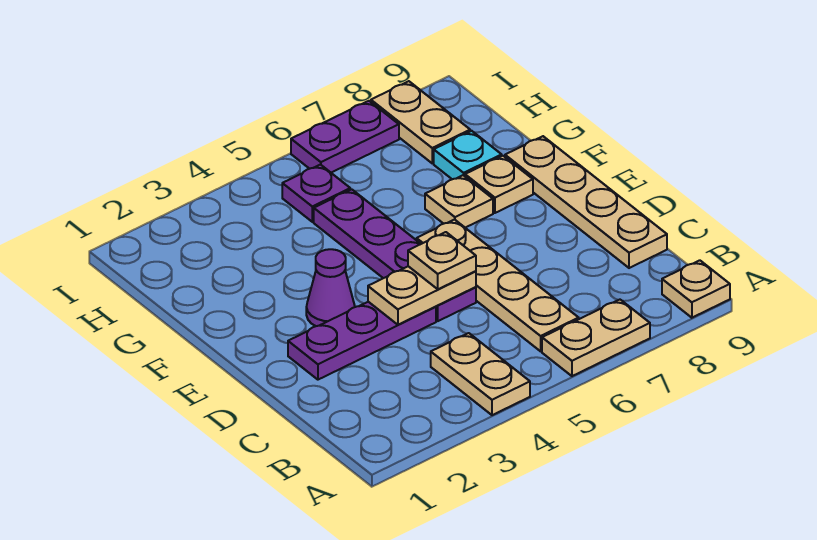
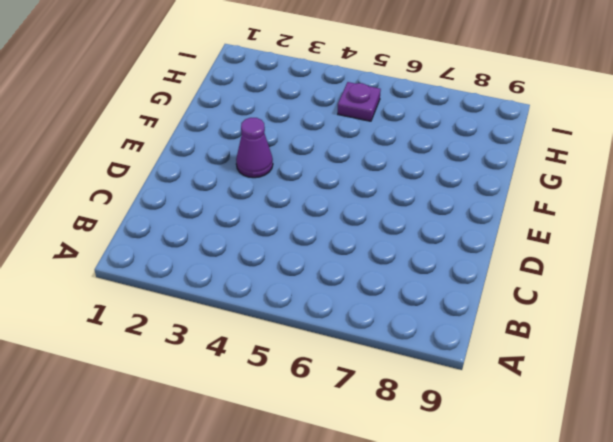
none -> tan 1x2 plate [431,333,530,415]
none -> tan 1x2 plate [542,300,650,376]
none -> tan 1x1 plate [662,260,730,318]

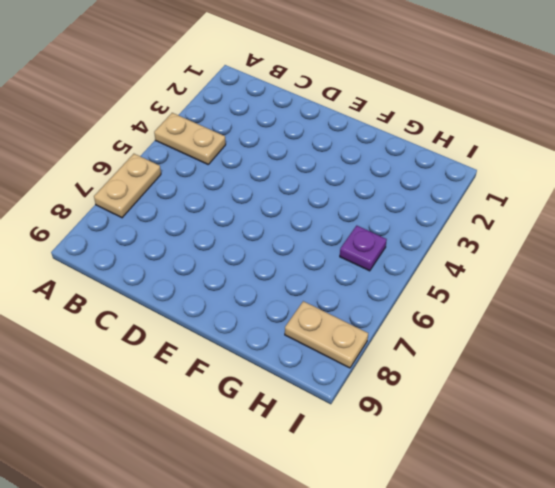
none -> tan 1x1 plate [662,260,730,318]
none -> tan 1x4 plate [417,220,579,351]
none -> tan 1x4 plate [505,136,667,268]

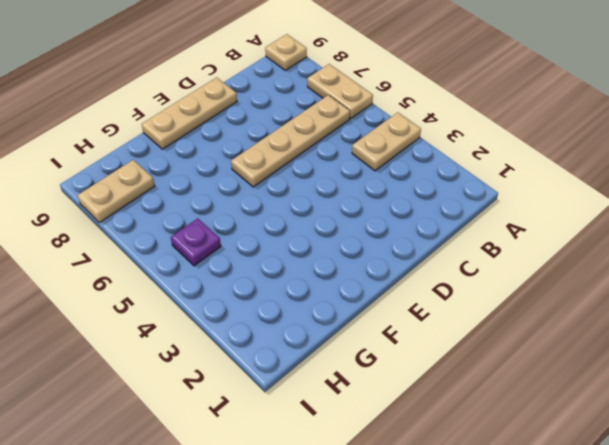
tan 1x3 plate [142,77,237,149] -> tan 1x4 plate [505,136,667,268]
none -> purple 1x3 plate [288,302,436,380]
none -> purple 1x4 plate [314,189,476,321]
none -> purple 1x1 cone [306,249,355,326]

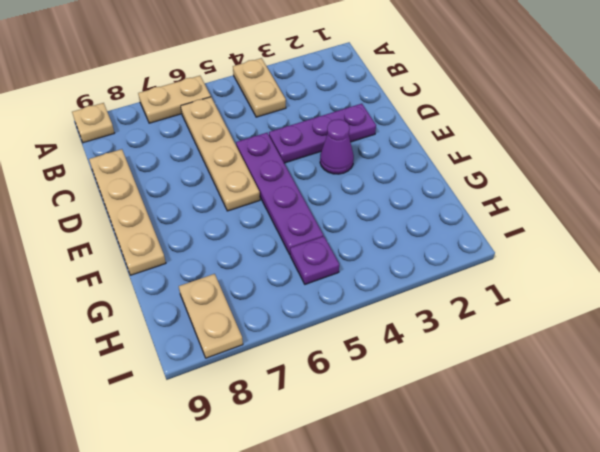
none -> tan 1x1 plate [425,175,493,228]
none -> tan 1x1 plate [465,156,533,213]
none -> cyan 1x1 plate [434,131,502,179]

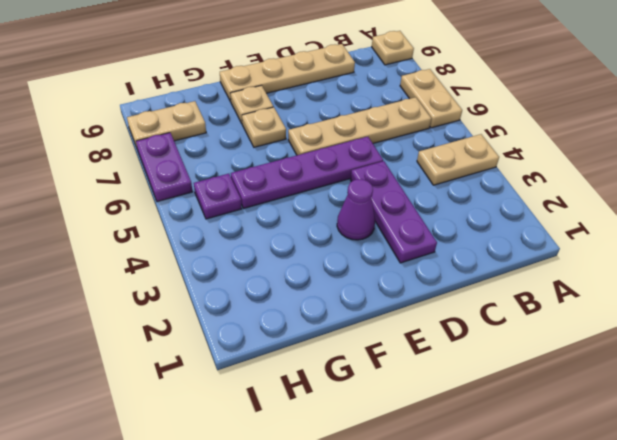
none -> cyan 1x1 plate [434,131,502,179]
none -> tan 1x2 plate [368,266,476,325]
none -> tan 1x1 plate [408,232,476,289]

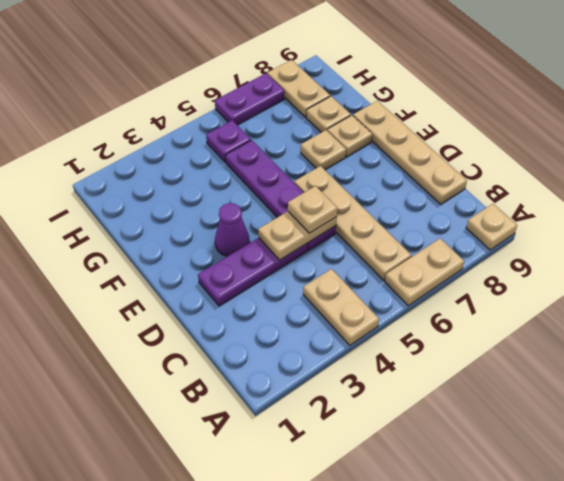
tan 1x1 plate [306,96,351,132] -> cyan 1x1 plate [434,131,502,179]

